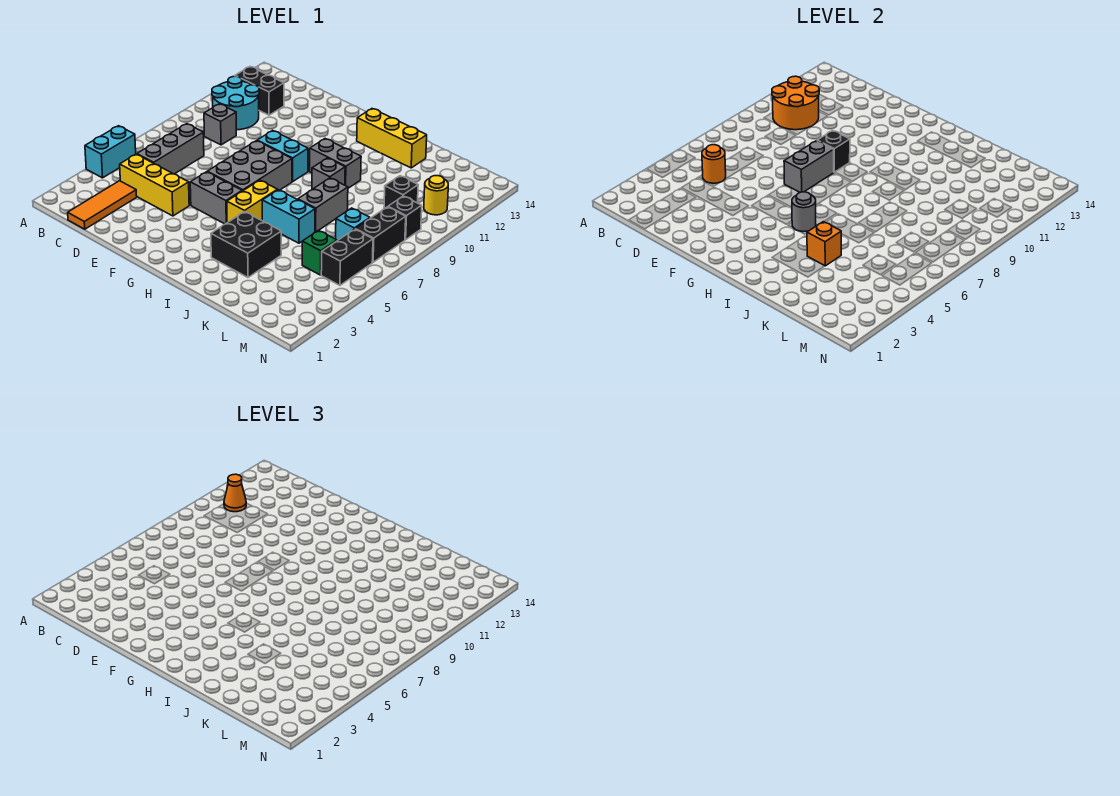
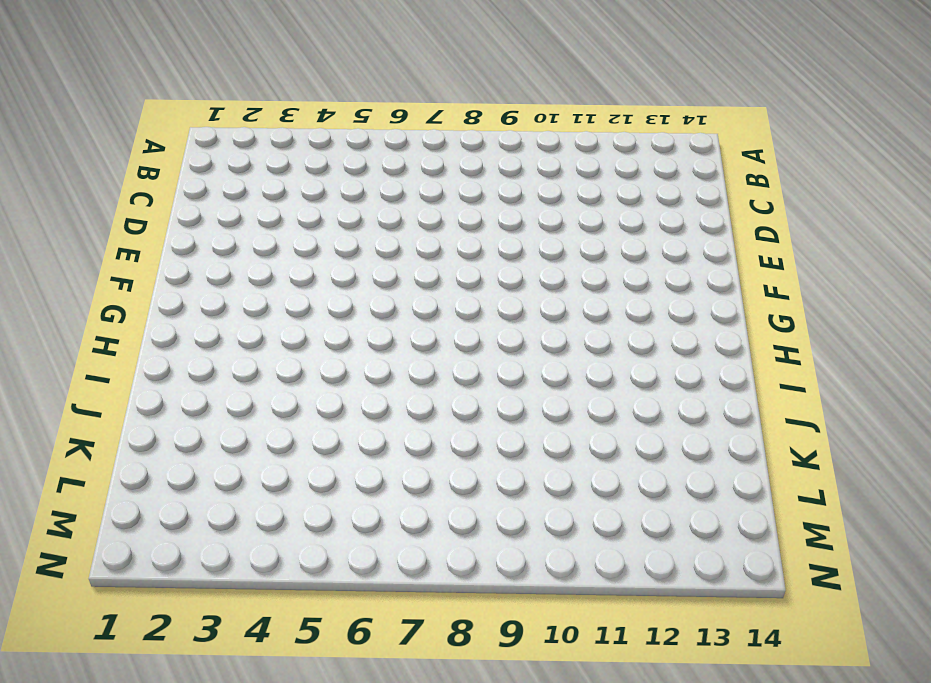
none -> cyan 1x2 brick [85,126,136,178]
none -> cyan 2x2 round brick [212,76,259,130]
none -> black 1x2 brick [235,67,284,115]
none -> orange 1x3 tile [68,181,137,229]

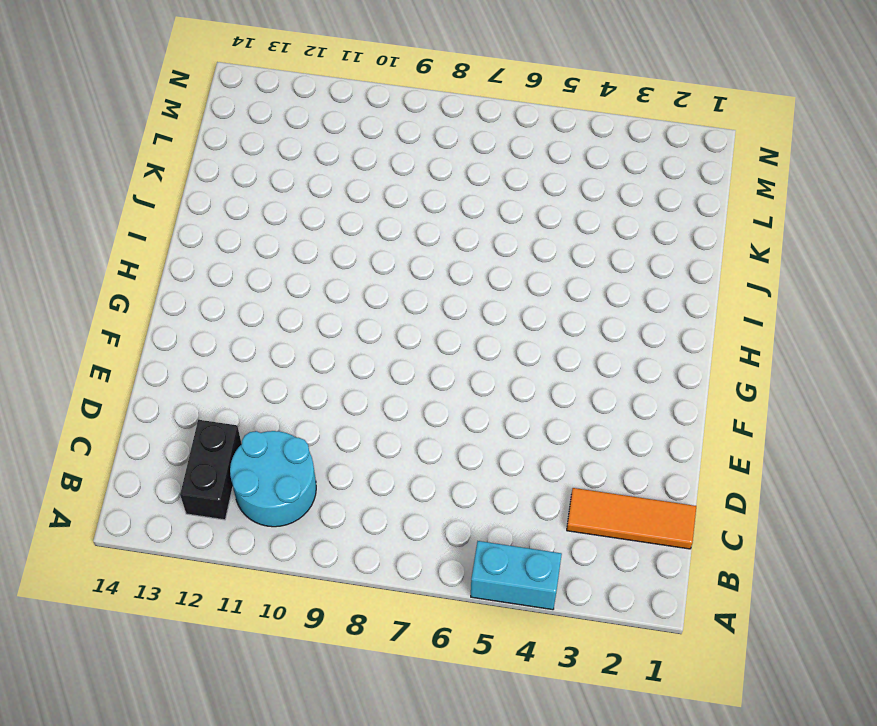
none -> yellow 1x3 brick [120,154,189,216]
none -> grey 1x3 brick [137,124,204,174]
none -> grey 1x1 brick [204,104,236,145]
none -> grey 1x2 brick [190,172,242,224]

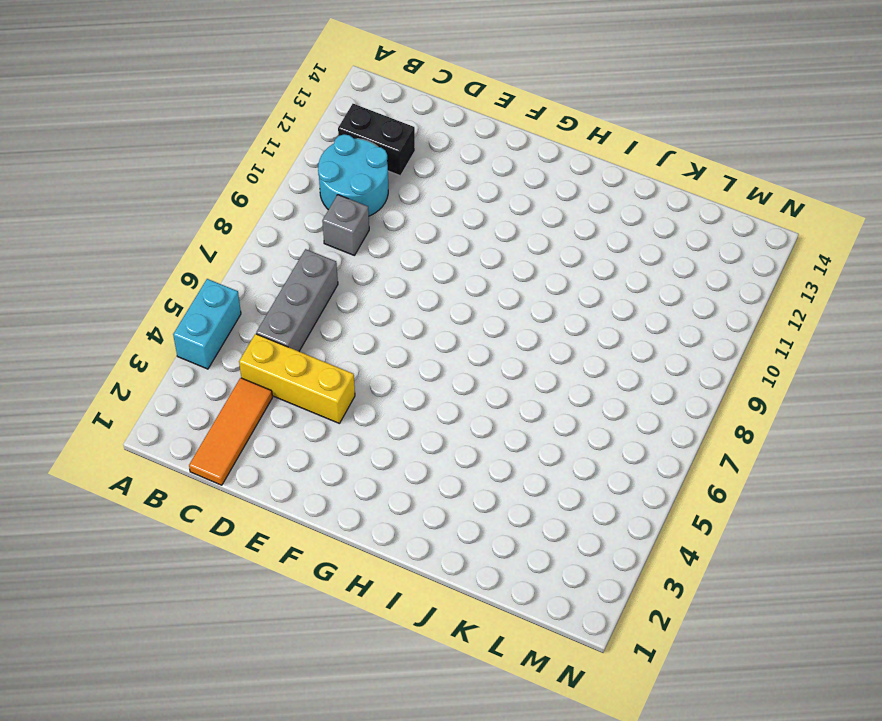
none -> grey 1x2 brick [190,172,242,224]
none -> grey 2x3 brick [207,141,292,191]
none -> cyan 1x2 brick [257,130,308,182]
none -> yellow 1x2 brick [227,180,277,222]

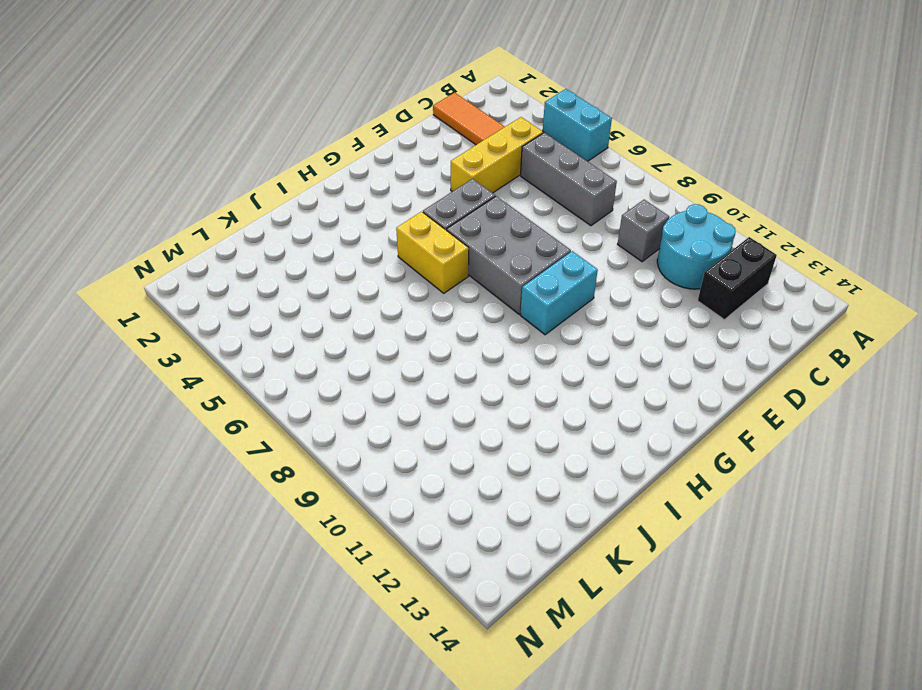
none -> grey 1x2 brick [310,139,361,188]
none -> yellow 1x3 brick [357,109,427,168]
none -> black 2x2 brick [211,212,281,277]
none -> cyan 1x2 brick [262,190,315,243]

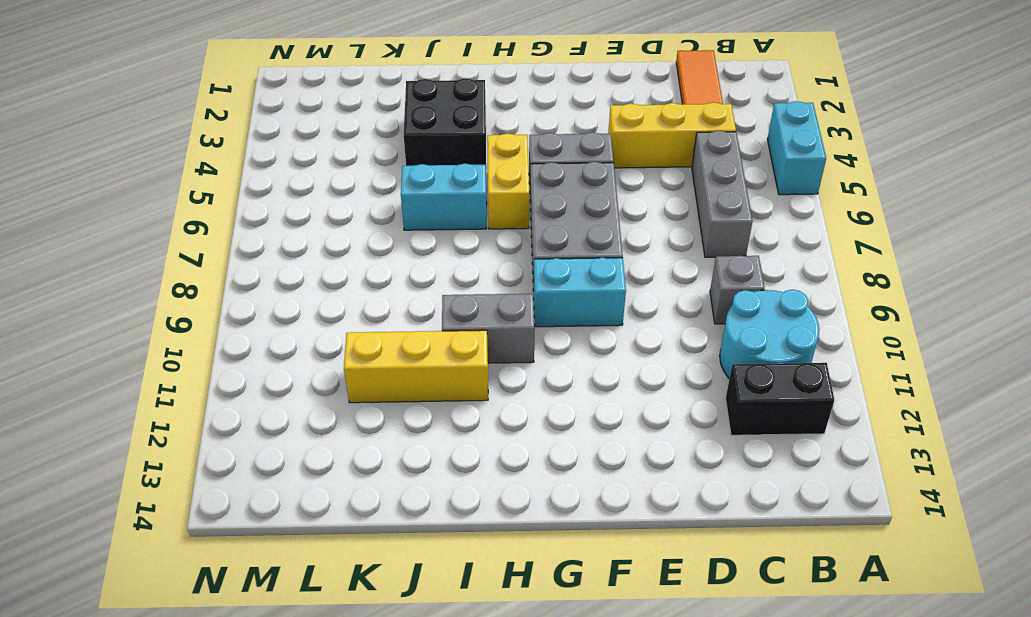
yellow 1x3 brick [344,330,488,403] -> yellow 1x3 brick moved to [357,109,427,168]
none -> grey 1x1 brick [312,158,345,189]
none -> grey 1x2 brick [298,178,348,232]
none -> green 1x1 brick [302,230,337,275]
none -> cyan 1x1 brick [336,208,370,241]

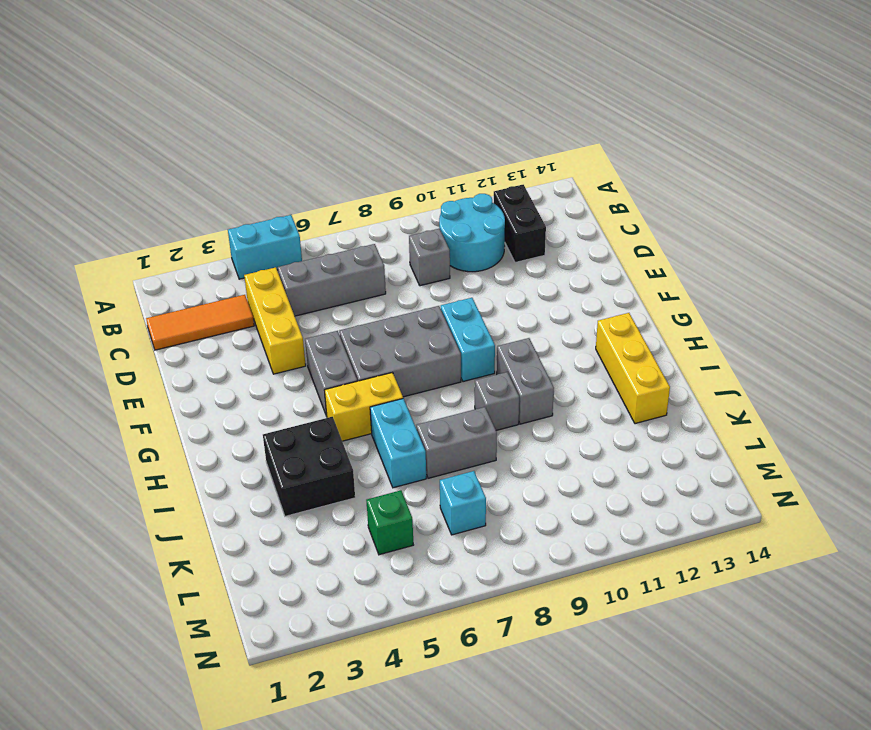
none -> black 1x1 brick [384,176,418,209]
none -> black 1x2 brick [321,229,373,285]
none -> black 1x2 brick [355,207,406,262]
none -> black 1x1 brick [388,196,422,240]

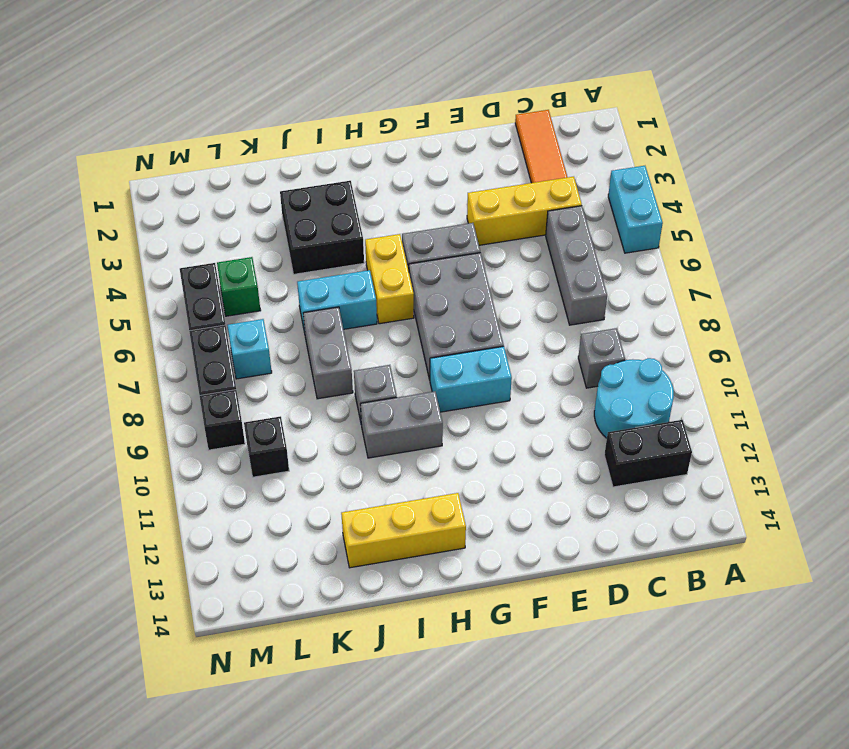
none -> yellow 1x1 round brick [424,176,448,215]
none -> orange 2x2 round brick [772,76,819,130]
none -> orange 1x1 round brick [702,145,726,183]
none -> grey 1x2 brick [784,141,834,192]

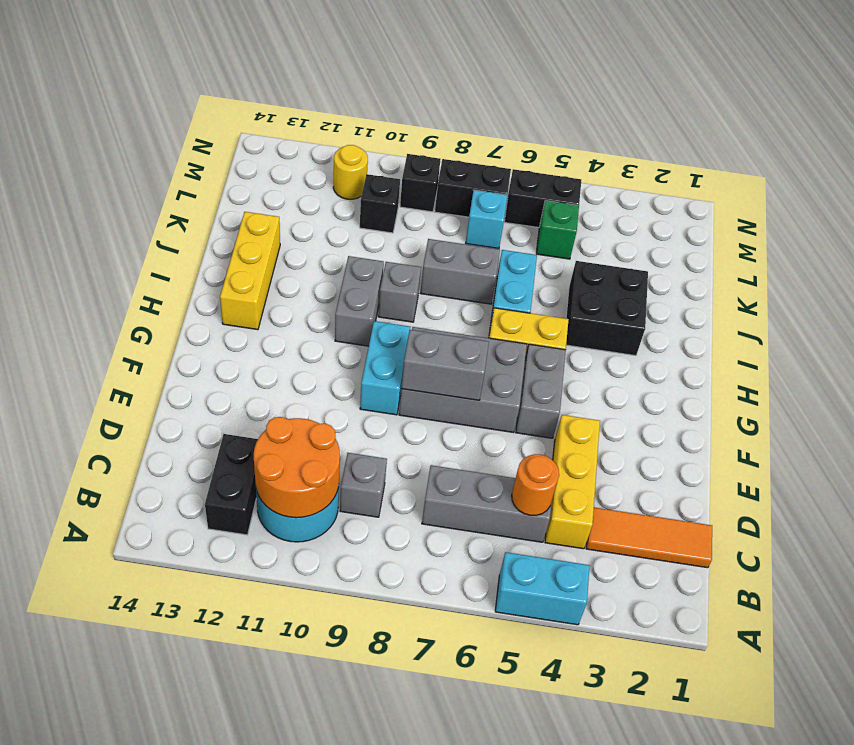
none -> black 1x1 brick [817,130,850,172]
none -> grey 1x1 round brick [792,192,816,232]
none -> orange 1x1 brick [807,222,841,266]
none -> orange 1x1 cone [224,474,246,512]

